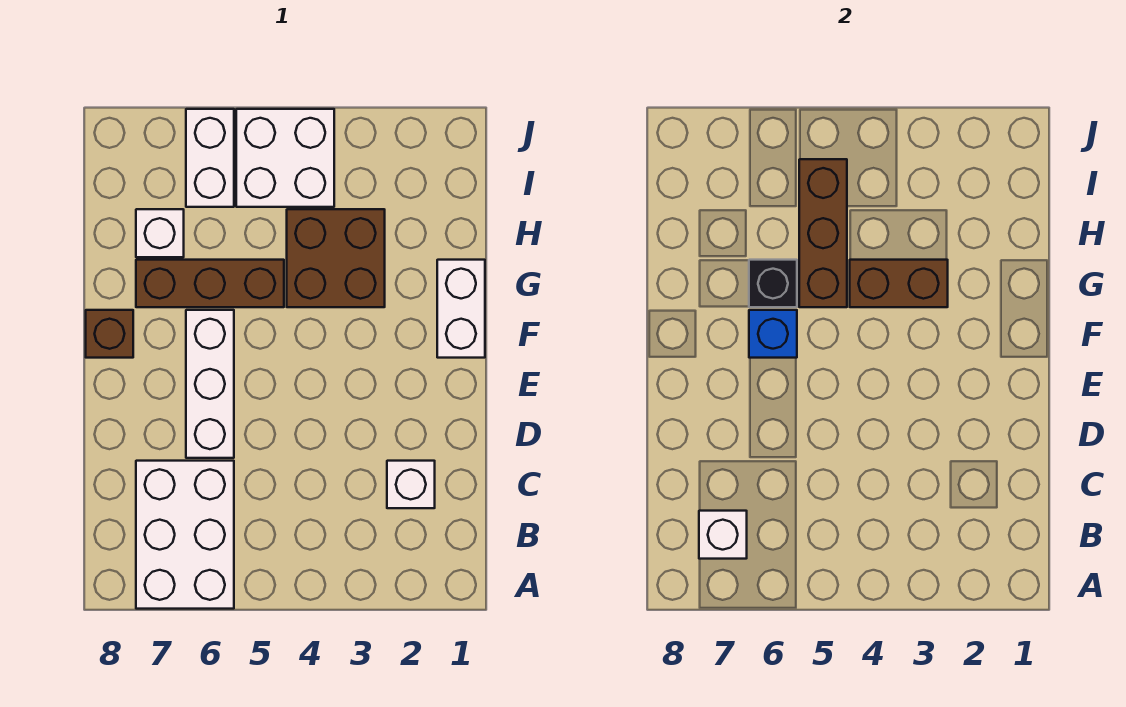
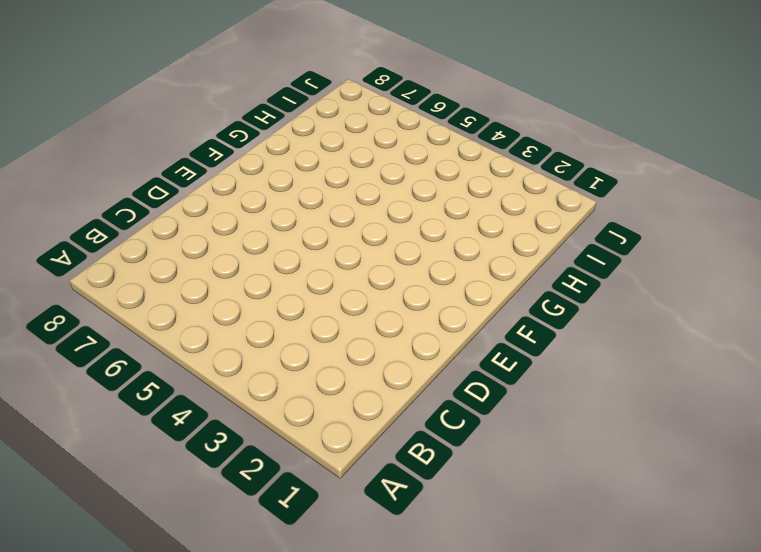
none -> white 2x3 brick [136,461,234,609]
none -> white 1x1 brick [387,461,435,508]
none -> white 1x3 brick [186,310,234,458]

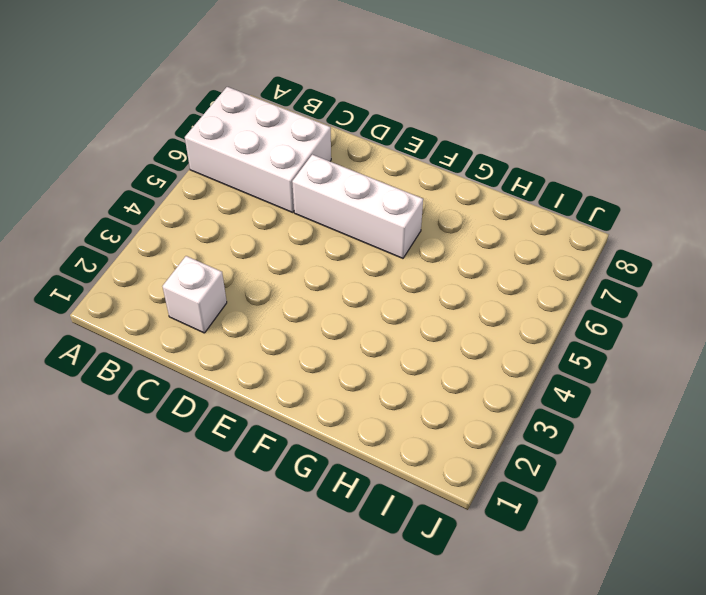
none -> white 1x2 brick [437,260,485,358]
none -> brown 1x1 brick [86,310,133,358]
none -> brown 2x2 brick [287,209,385,307]

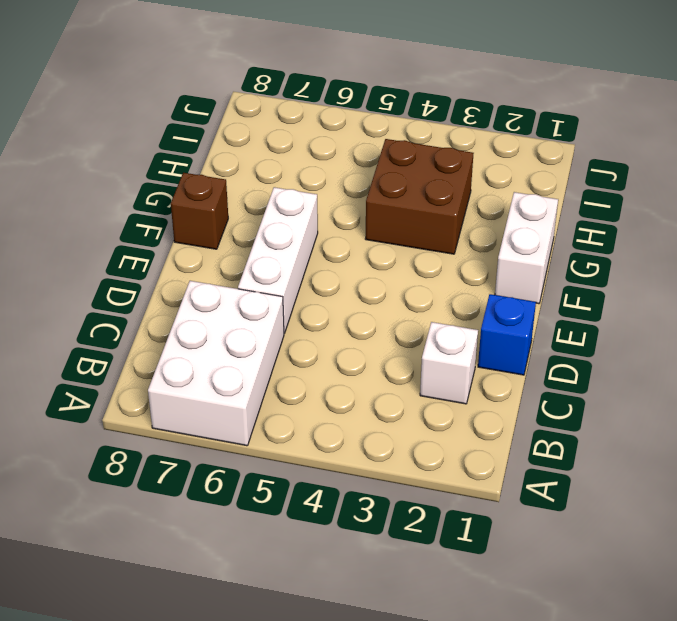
blue 1x1 brick [478,294,536,375] -> blue 1x1 brick moved to [749,310,797,358]
none -> brown 1x3 brick [136,260,284,307]
none -> white 1x1 brick [136,209,184,257]
none -> white 2x2 brick [236,109,334,207]

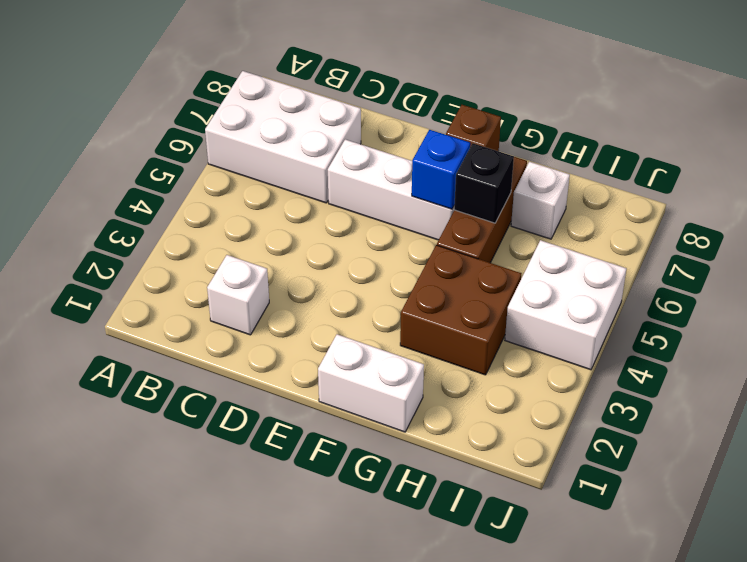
none -> white 1x2 brick [186,109,234,207]
none -> white 1x1 brick [699,511,747,559]
none -> brown 1x2 brick [850,260,948,307]

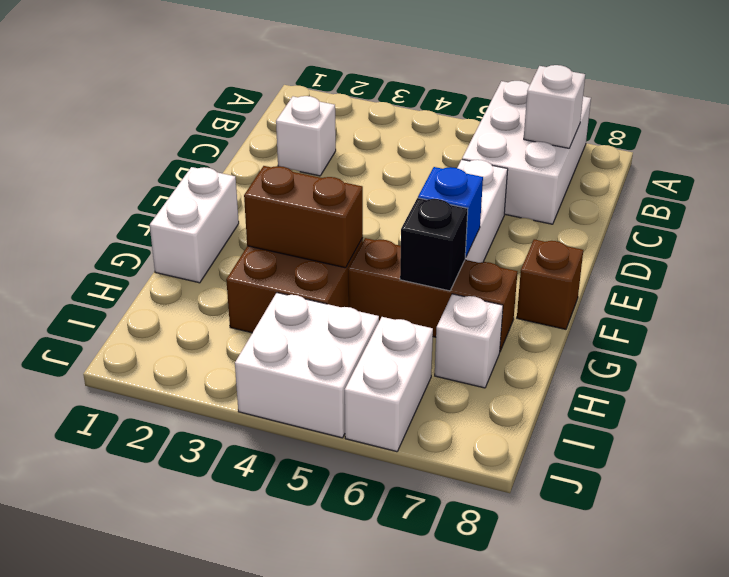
none -> brown 1x3 brick [799,159,847,307]

